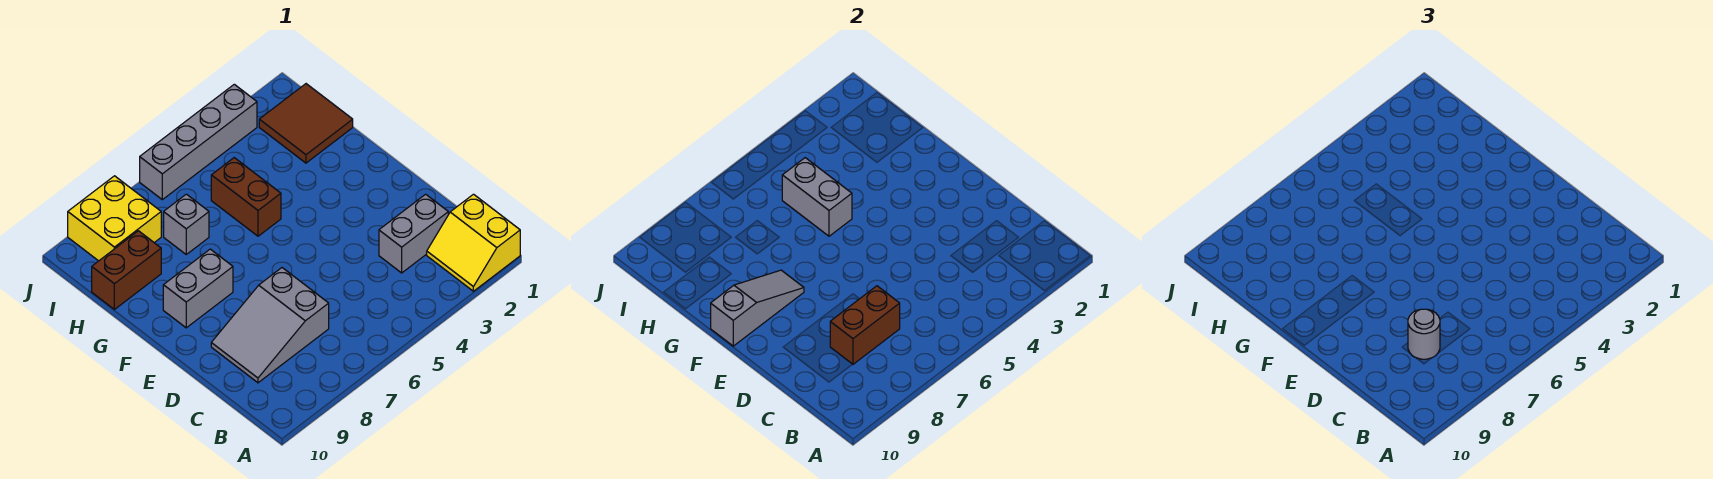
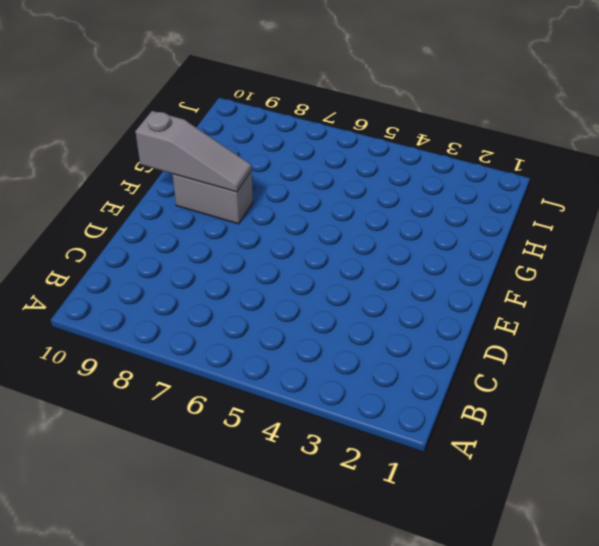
none -> yellow 2x2 slope [427,194,520,291]
none -> grey 1x2 brick [379,194,448,273]
none -> grey 2x3 slope [211,268,329,383]

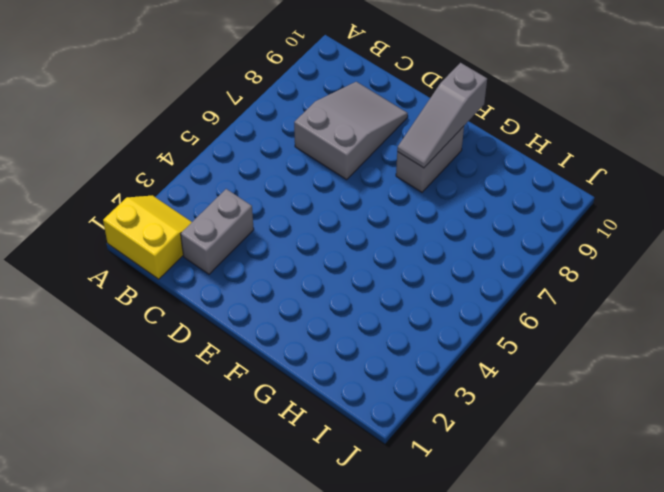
none -> brown 1x2 brick [211,158,281,236]
none -> brown 2x2 tile [259,84,353,163]
none -> grey 1x1 brick [164,194,209,254]

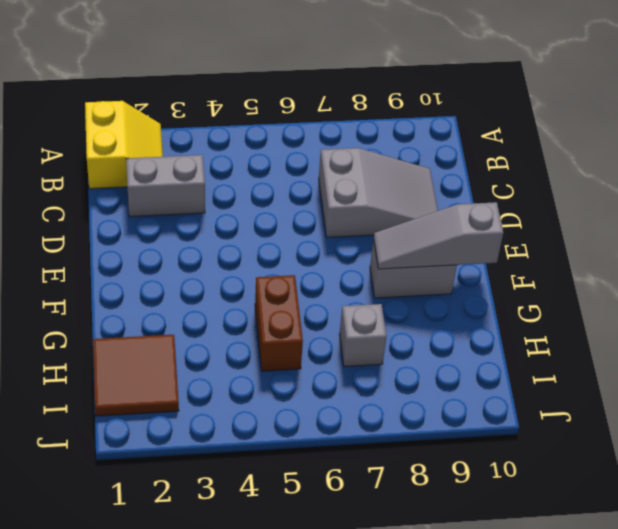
none -> brown 1x2 brick [92,231,161,309]
none -> yellow 2x2 brick [68,176,161,261]
none -> grey 1x4 brick [140,84,257,200]

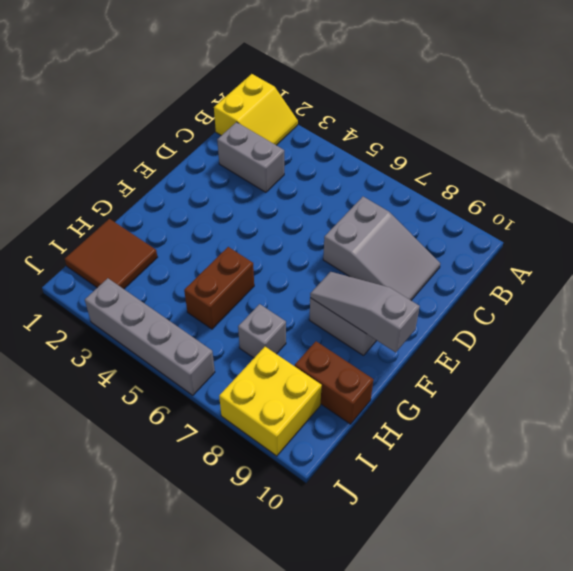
none -> brown 1x2 brick [830,286,900,364]
none -> grey 1x2 brick [782,158,852,236]
none -> grey 1x1 round brick [1408,309,1440,359]

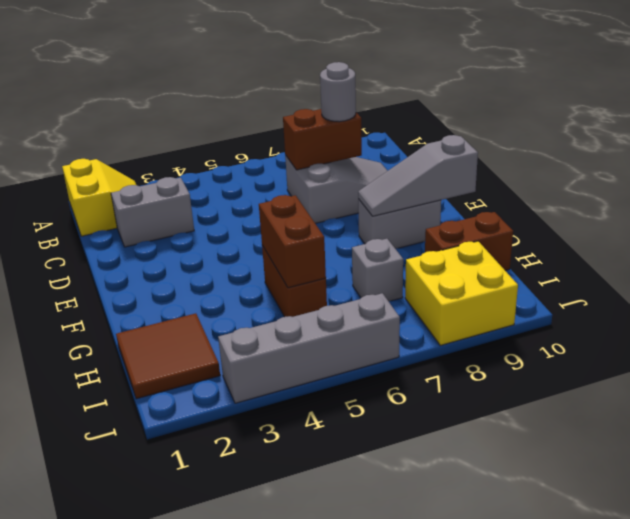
brown 1x2 brick [259,195,326,288] -> grey 1x2 brick [782,158,852,236]

